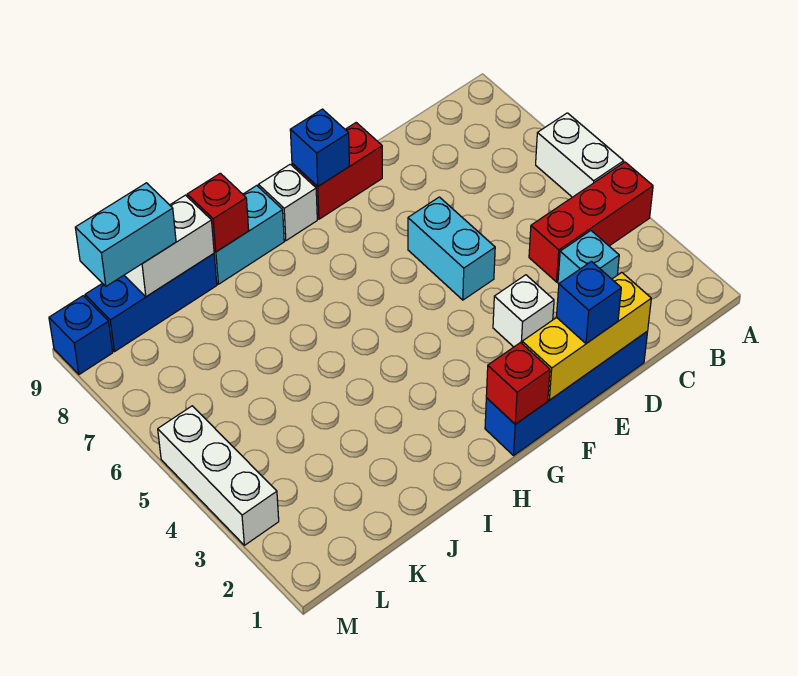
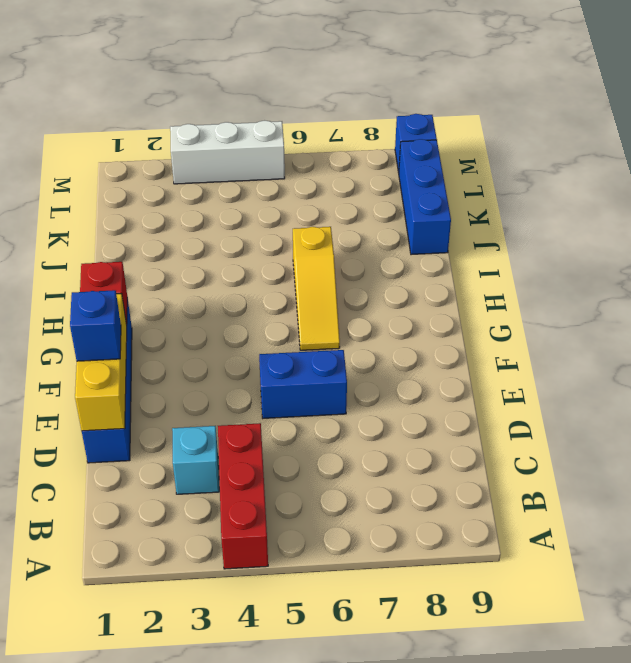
blue 1x2 brick [259,350,347,418] -> cyan 1x2 brick [408,197,495,300]
yellow 1x3 slope [293,227,340,350] -> none
none -> white 1x2 brick [536,113,624,197]
none -> white 1x1 brick [493,275,554,347]
none -> red 1x2 brick [292,123,382,219]

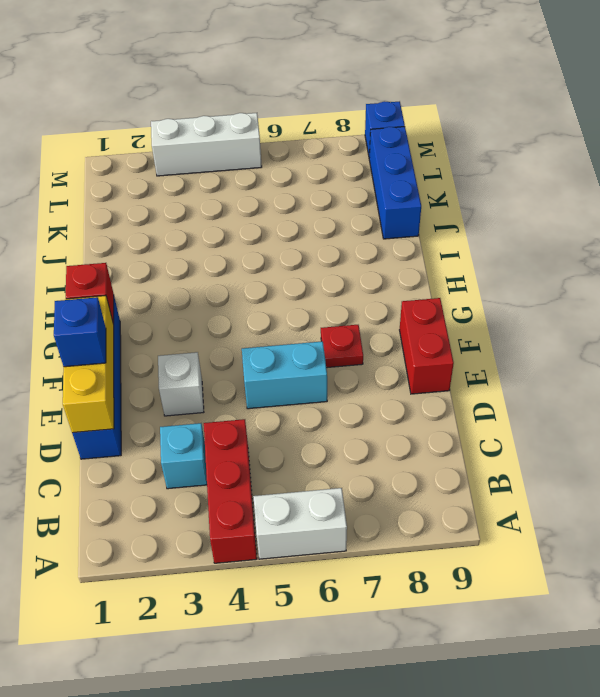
red 1x1 plate [321,325,363,368] -> none
none -> white 1x1 brick [259,164,317,241]
none -> cyan 1x2 brick [214,186,284,284]
none -> blue 1x1 brick [290,109,349,186]

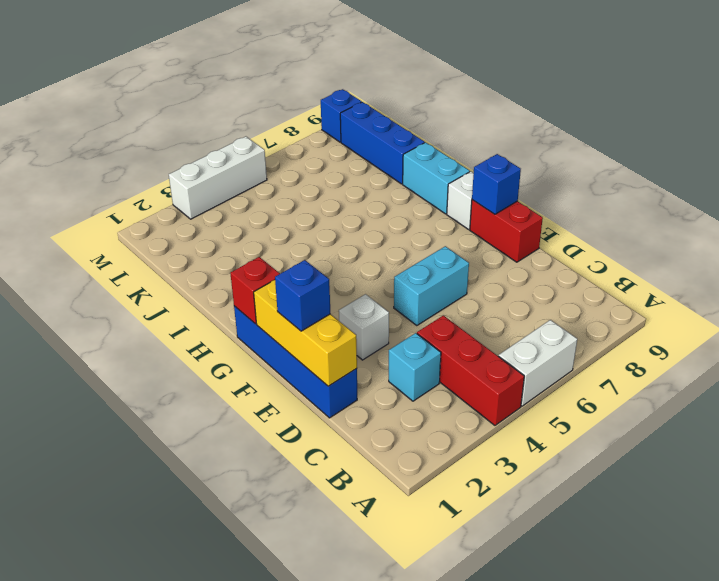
none -> red 1x1 brick [187,173,249,252]
none -> white 1x2 brick [124,195,214,297]
none -> cyan 1x2 brick [75,183,176,286]

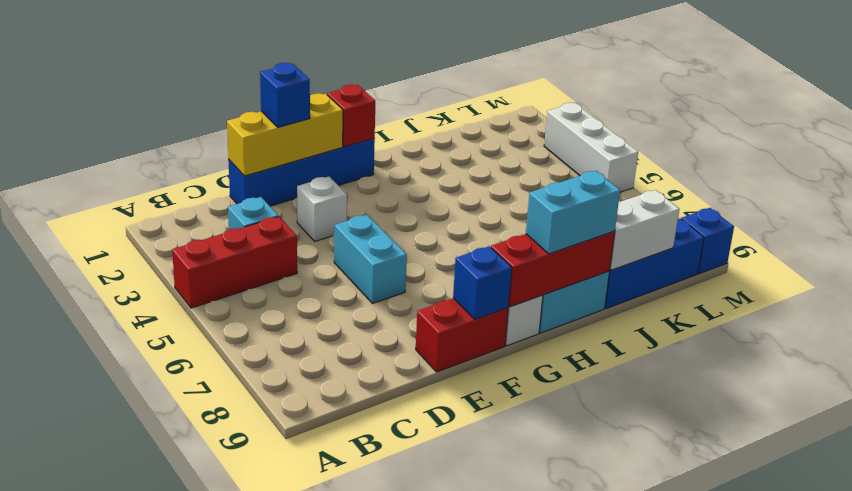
red 1x3 brick [491,231,615,307] -> red 1x1 brick [187,173,249,252]
cyan 1x2 brick [526,171,620,254] -> cyan 1x2 brick moved to [75,183,176,286]
none -> white 1x2 brick [536,113,624,197]

